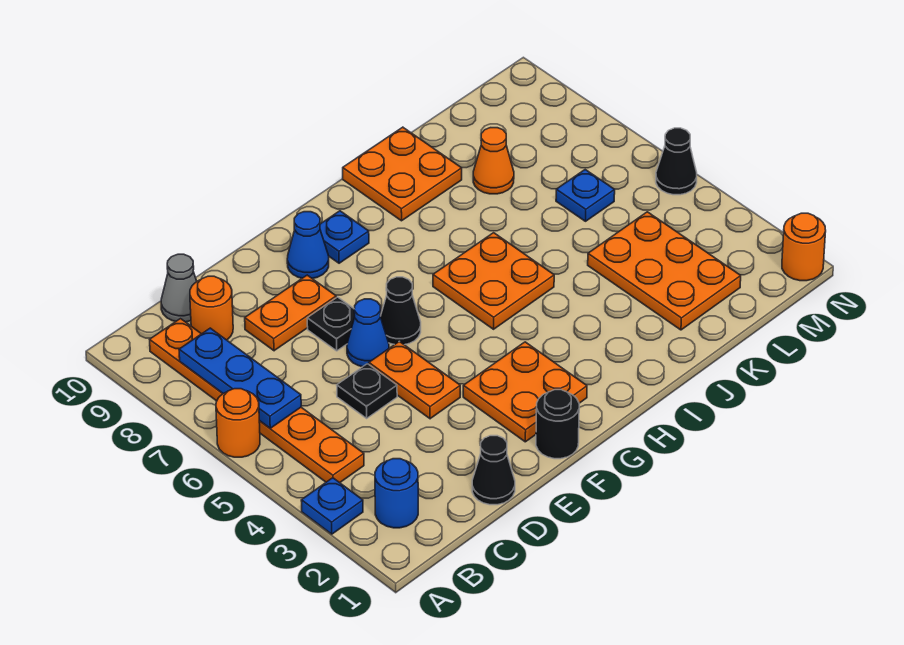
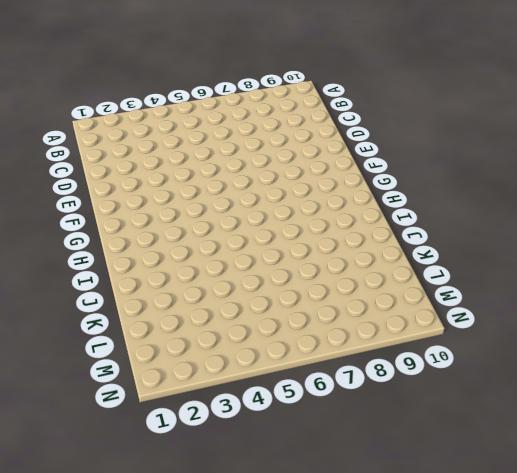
none -> blue 1x1 plate [301,478,363,534]
none -> orange 1x1 round brick [216,389,260,457]
none -> blue 1x1 round brick [375,459,418,528]

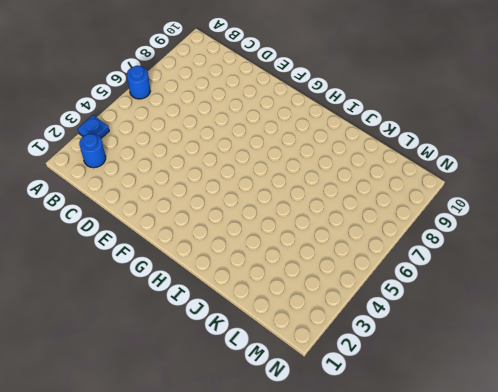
blue 1x1 round brick [127,66,150,99] -> orange 1x1 round brick [216,389,260,457]
none -> orange 1x6 plate [150,319,364,483]
none -> orange 1x1 round brick [190,276,233,340]
none -> grey 1x1 cone [161,254,197,322]

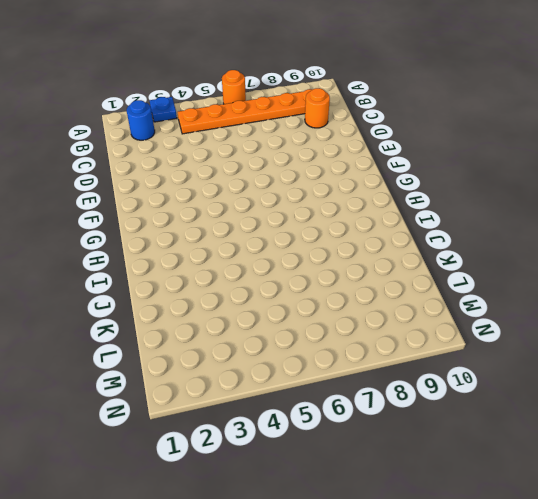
none -> grey 1x1 cone [161,254,197,322]
none -> black 1x1 cone [472,436,515,505]
none -> black 1x1 plate [337,364,397,418]

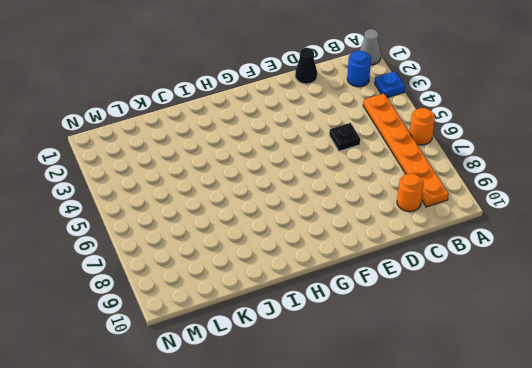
grey 1x1 cone [360,29,381,65] -> grey 1x1 cone moved to [161,254,197,322]
none -> orange 1x2 plate [245,275,336,351]
none -> orange 1x2 plate [369,341,460,419]
none -> blue 1x1 cone [347,299,389,367]

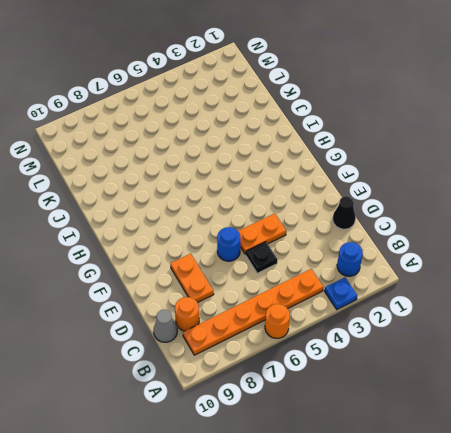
blue 1x1 round brick [217,227,240,261] -> blue 1x1 cone [347,299,389,367]
none -> black 1x1 plate [307,297,355,351]
none -> black 1x1 round brick [536,390,579,459]
none -> orange 2x2 plate [463,342,587,442]

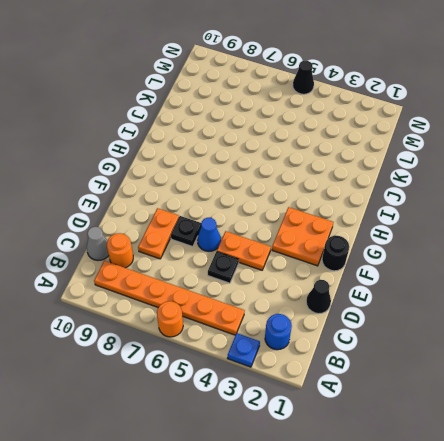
none -> black 1x1 cone [380,277,421,345]
none -> blue 1x1 cone [287,212,329,279]
none -> blue 1x1 plate [320,211,369,263]

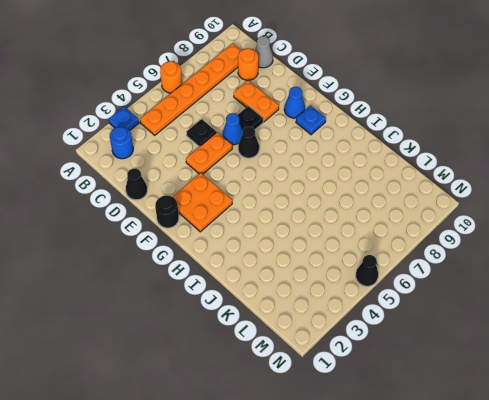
none -> orange 2x2 plate [433,233,554,329]
none -> orange 2x2 plate [343,127,462,221]
none -> orange 2x3 plate [588,212,741,330]

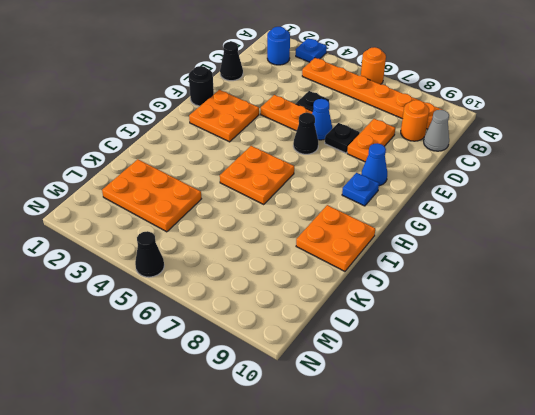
none -> orange 1x1 cone [473,128,514,194]
none -> blue 1x1 plate [556,170,615,221]
none -> orange 1x1 round brick [782,213,826,281]

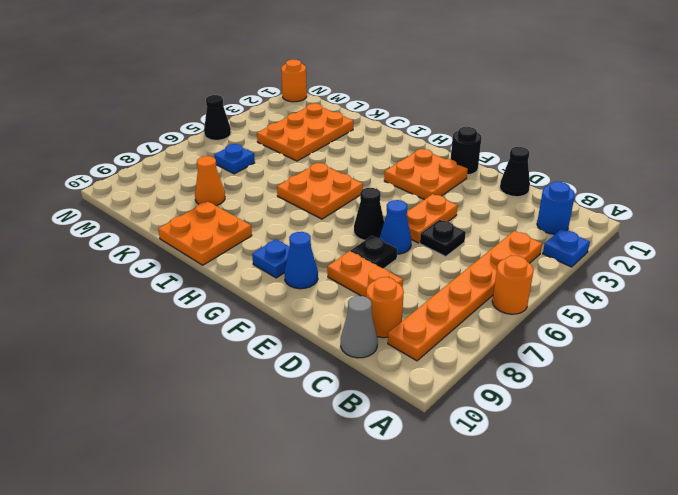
none -> blue 1x3 plate [179,328,301,428]

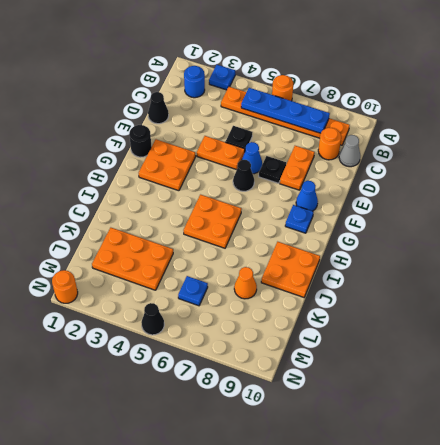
blue 1x4 plate [241,88,330,133] -> blue 1x3 plate [179,328,301,428]

